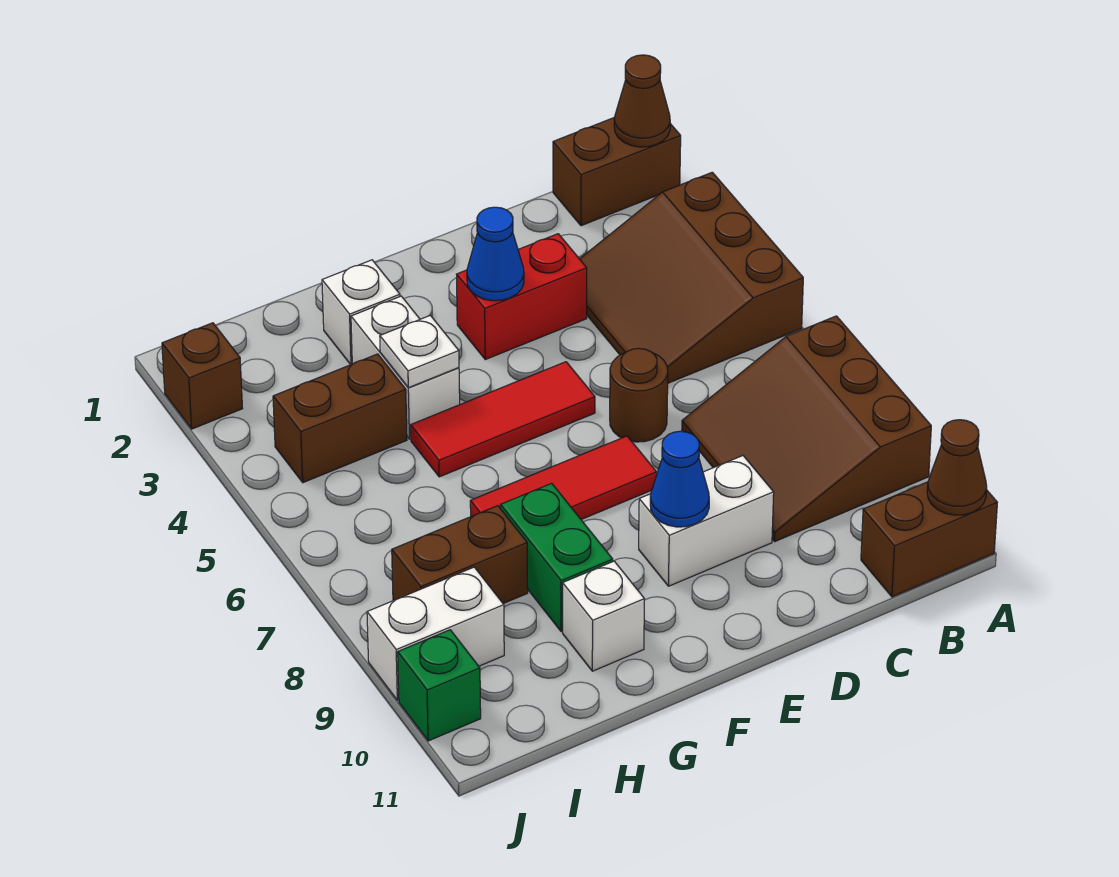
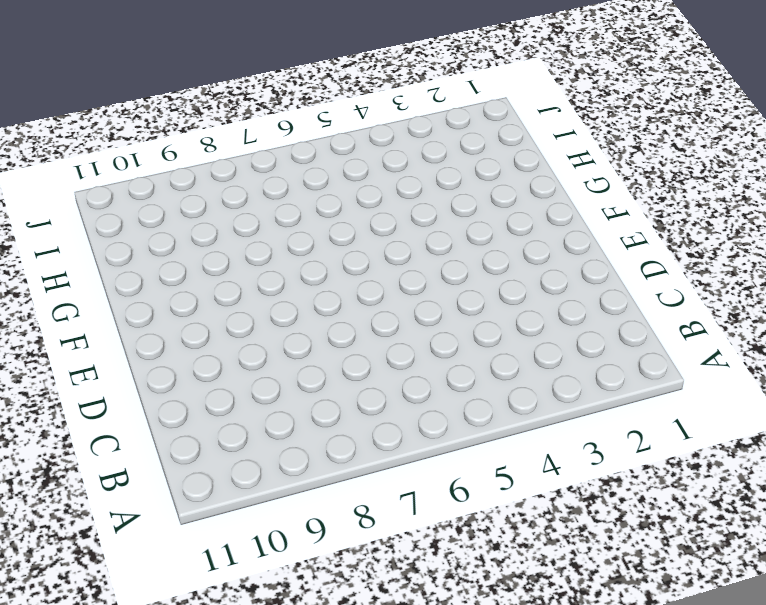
none -> brown 1x2 brick [553,118,681,226]
none -> brown 3x3 slope [580,172,803,383]
none -> brown 3x3 slope [682,316,931,541]

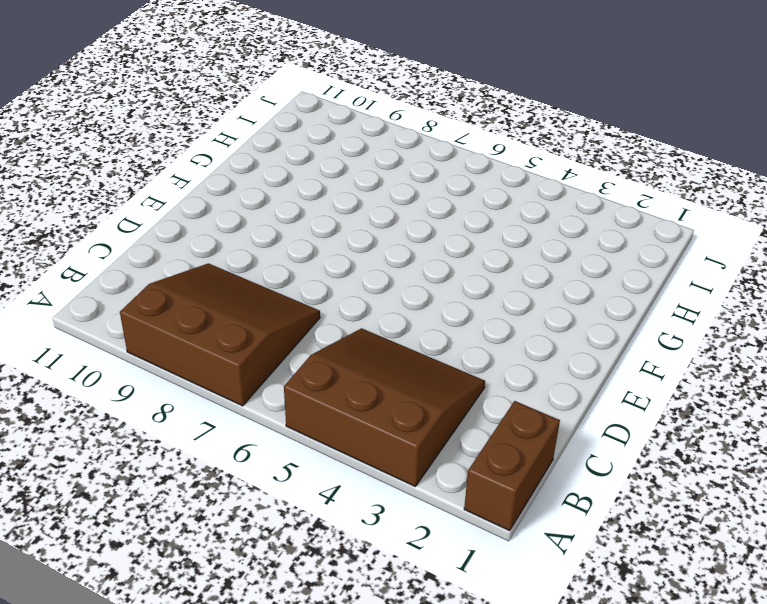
none -> brown 1x2 brick [861,482,997,597]
none -> red 1x2 brick [456,234,587,360]
none -> brown 1x1 round brick [610,348,668,442]

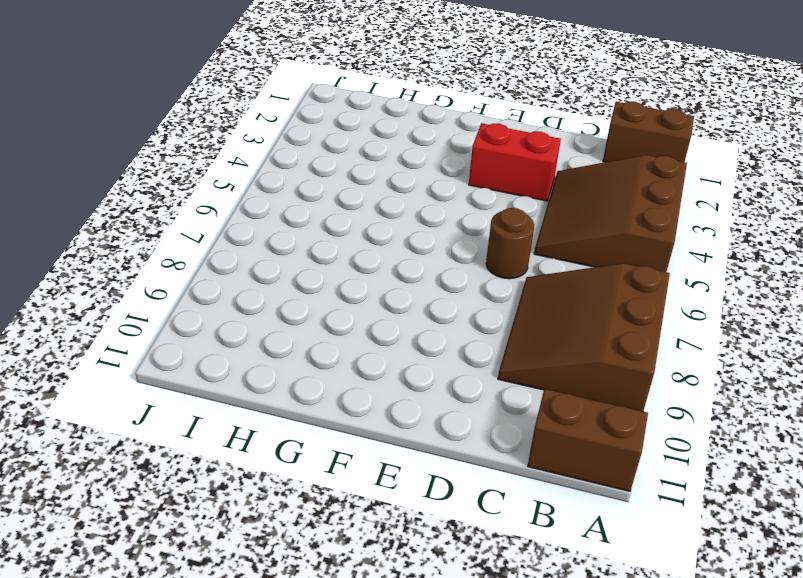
none -> white 1x2 brick [639,456,774,586]
none -> red 1x3 tile [411,362,595,477]
none -> red 1x3 tile [470,436,657,520]

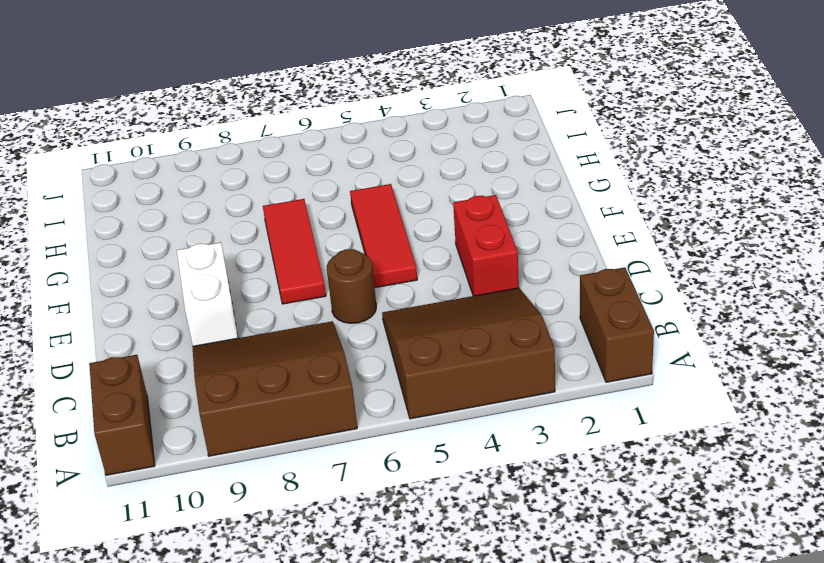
none -> white 1x1 brick [322,260,400,365]
none -> white 1x2 brick [351,296,460,439]
none -> green 1x2 brick [501,483,613,632]

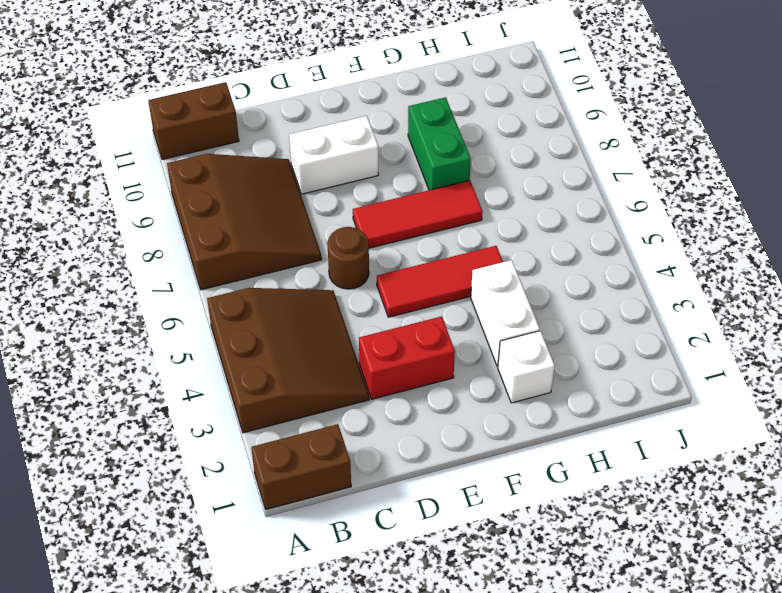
none -> white 1x1 brick [563,561,644,671]
none -> brown 1x2 brick [273,354,407,483]
none -> brown 1x2 brick [392,506,528,604]

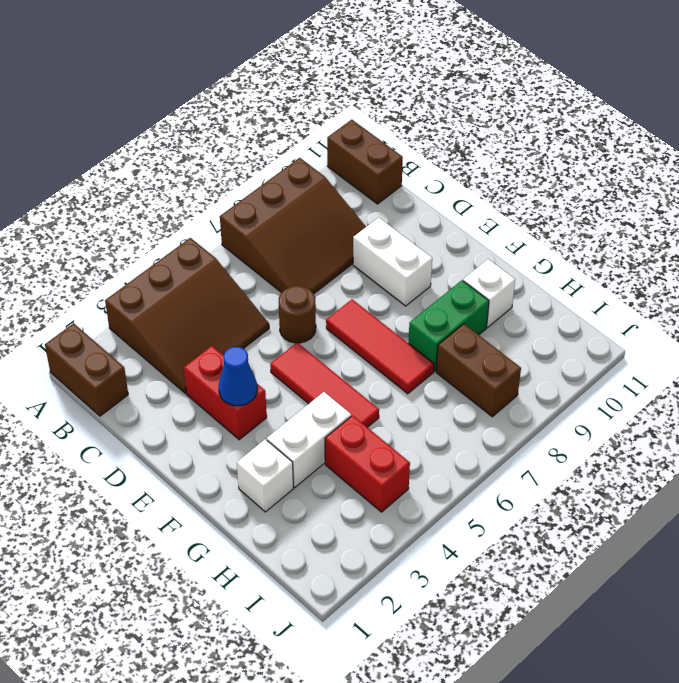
red 1x2 brick [325,415,410,512] -> brown 1x2 brick [273,354,407,483]
none -> white 1x2 brick [367,567,504,700]
none -> brown 1x1 brick [162,323,243,429]
none -> green 1x1 brick [398,630,481,741]

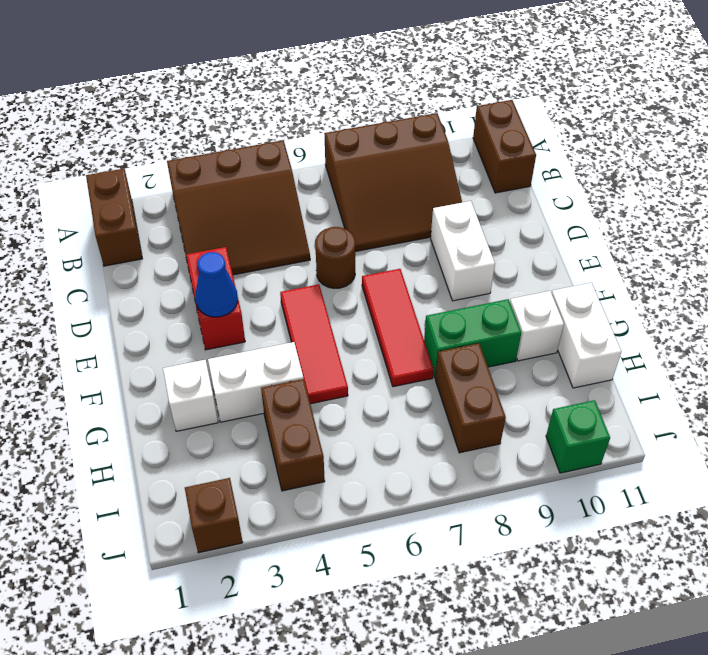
white 1x2 brick [552,283,621,388] -> white 1x2 brick moved to [367,567,504,700]
none -> brown 1x1 cone [614,55,670,147]
none -> brown 1x1 cone [927,420,987,515]
none -> blue 1x1 cone [650,431,709,527]

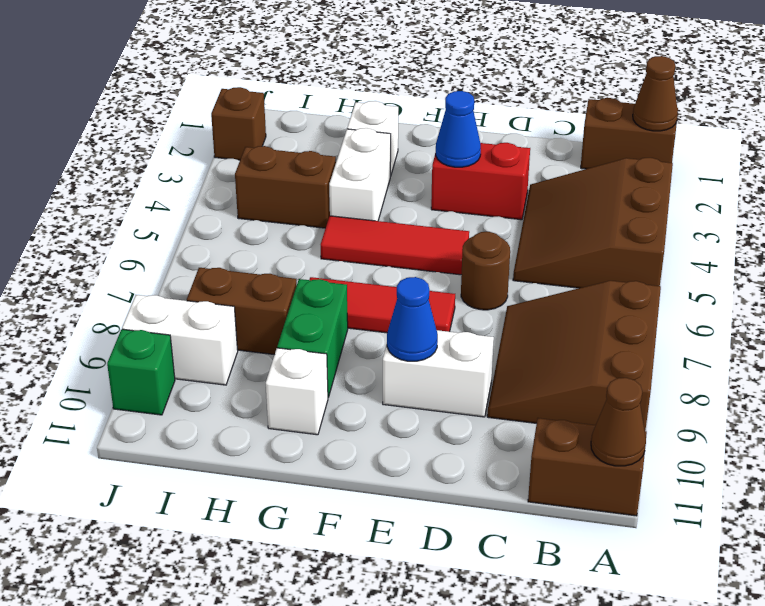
none -> white 1x1 plate [380,315,459,388]

